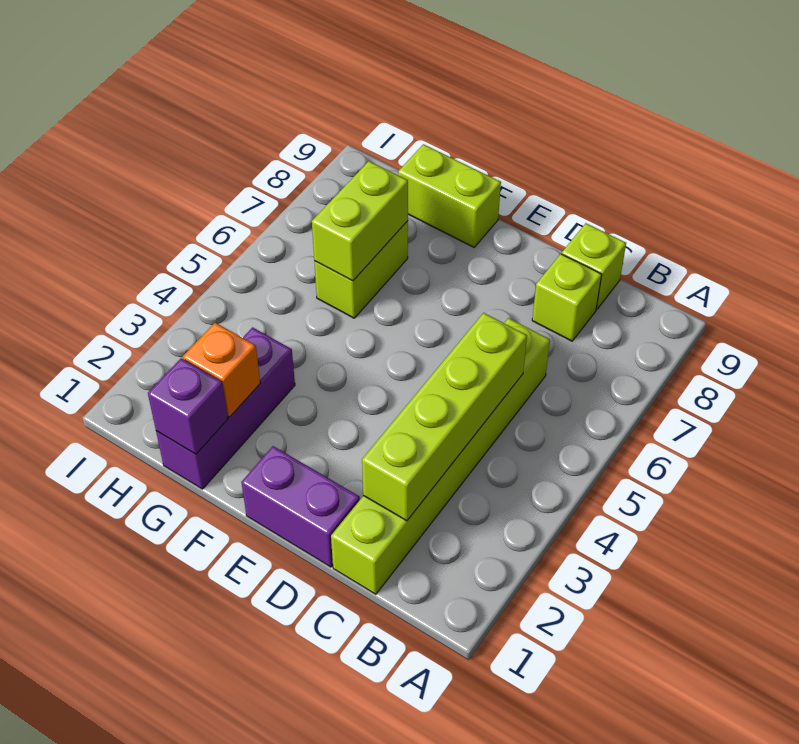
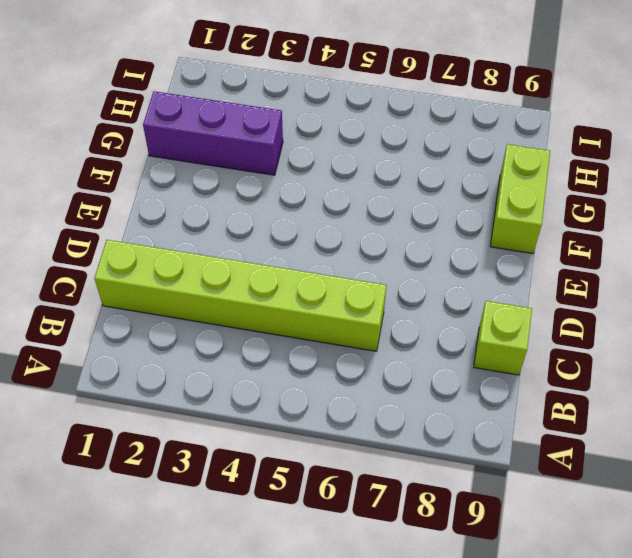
none -> lime 1x1 brick [532,254,602,341]
none -> purple 1x2 brick [241,446,360,567]

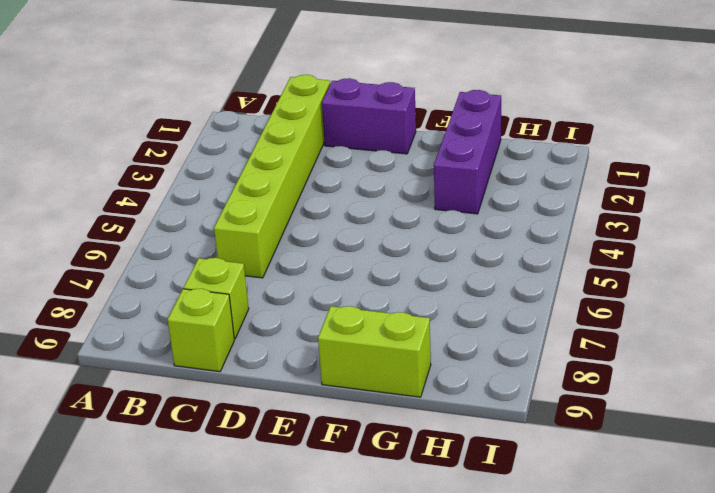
none -> lime 1x2 brick [314,221,408,318]
none -> lime 1x4 brick [362,313,527,521]

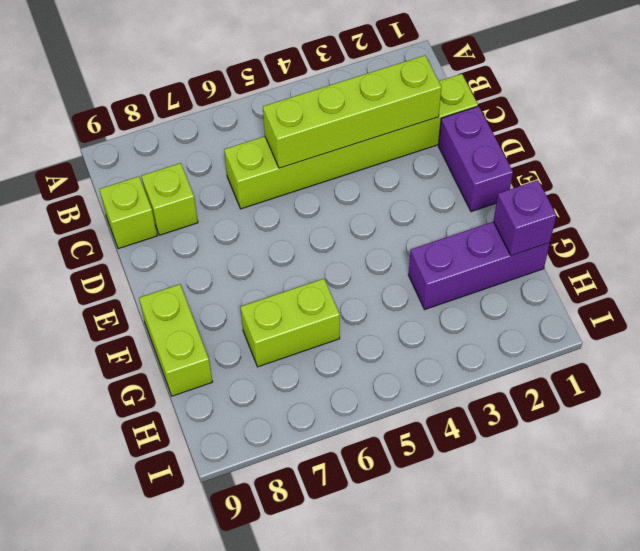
none -> orange 1x1 brick [183,323,260,417]
none -> lime 1x2 brick [312,161,408,281]

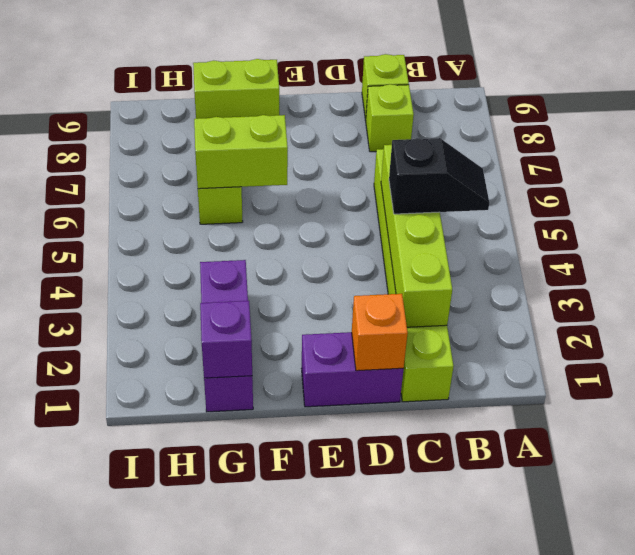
black 1x2 slope [389,138,489,214] -> none
orange 1x1 brick [352,294,408,371] -> orange 1x1 brick moved to [183,323,260,417]
lime 1x2 brick [194,115,288,189] -> lime 1x2 brick turned to [312,161,408,281]

